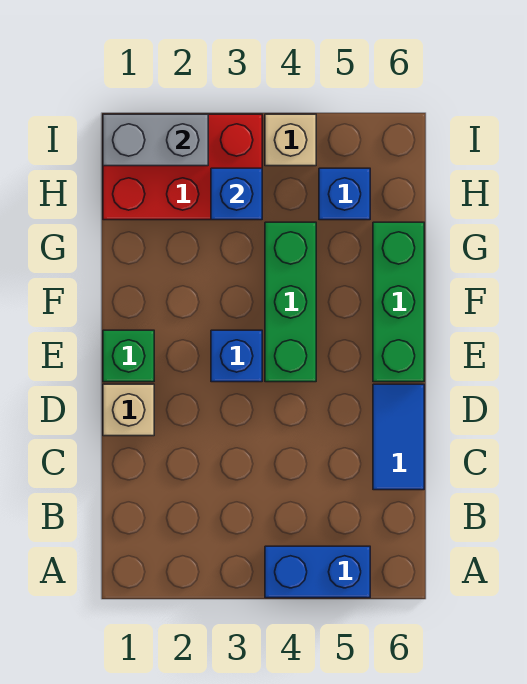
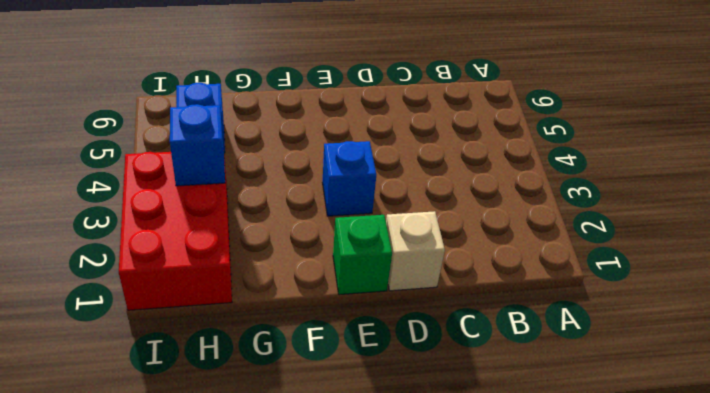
none -> blue 1x2 brick [265,546,370,598]
none -> blue 1x2 tile [373,384,424,490]
none -> green 1x3 brick [265,222,316,382]

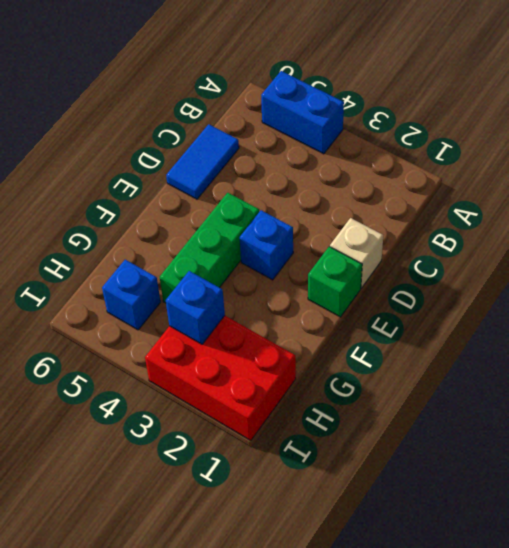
none -> green 1x3 brick [373,222,424,382]
none -> tan 1x1 brick [265,114,316,166]
none -> grey 1x2 brick [103,114,208,166]

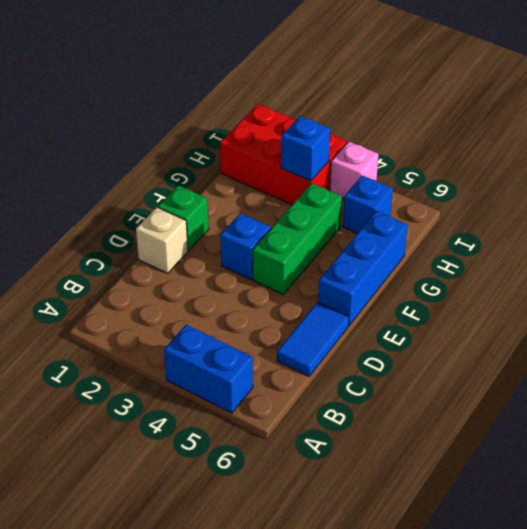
blue 1x3 brick [318,211,408,325] -> green 1x3 brick [373,222,424,382]
pink 1x1 brick [330,142,379,198] -> tan 1x1 brick [265,114,316,166]
none -> grey 1x2 brick [103,114,208,166]

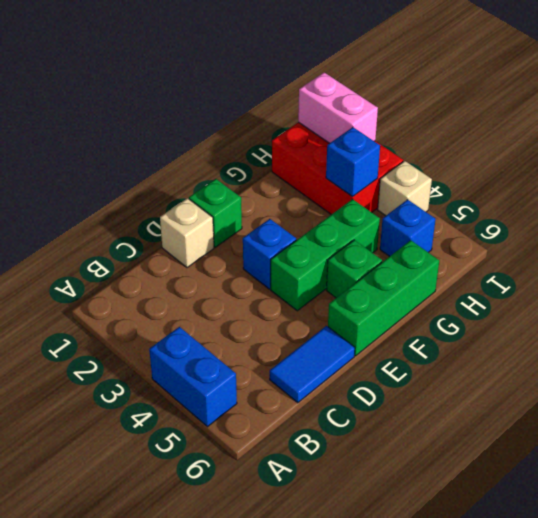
green 1x1 brick [326,240,382,298] -> none
pink 1x2 brick [298,73,378,144] -> grey 1x2 brick [103,114,208,166]

